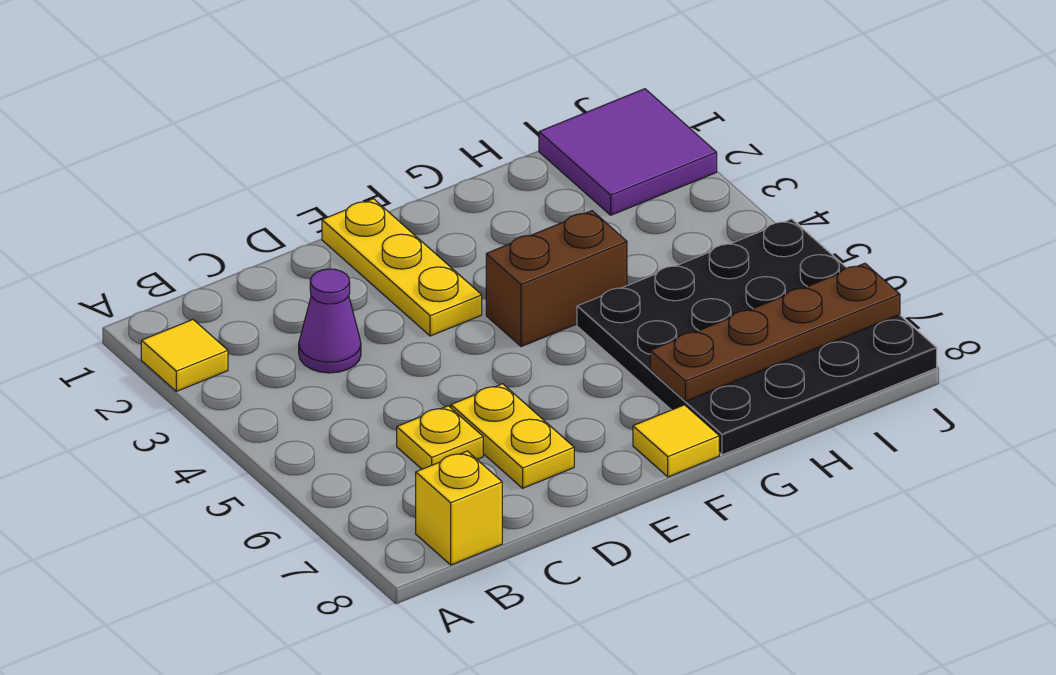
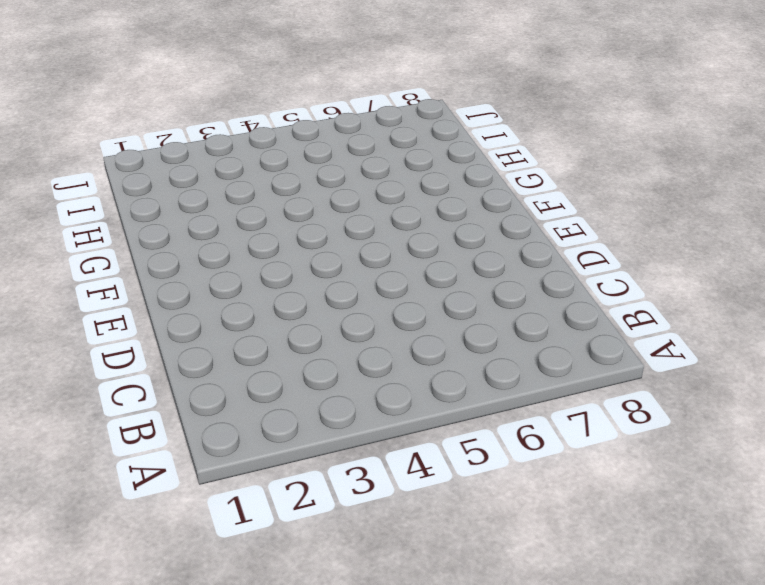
none -> yellow 1x1 tile [141,320,228,391]
none -> yellow 1x1 brick [416,451,502,565]

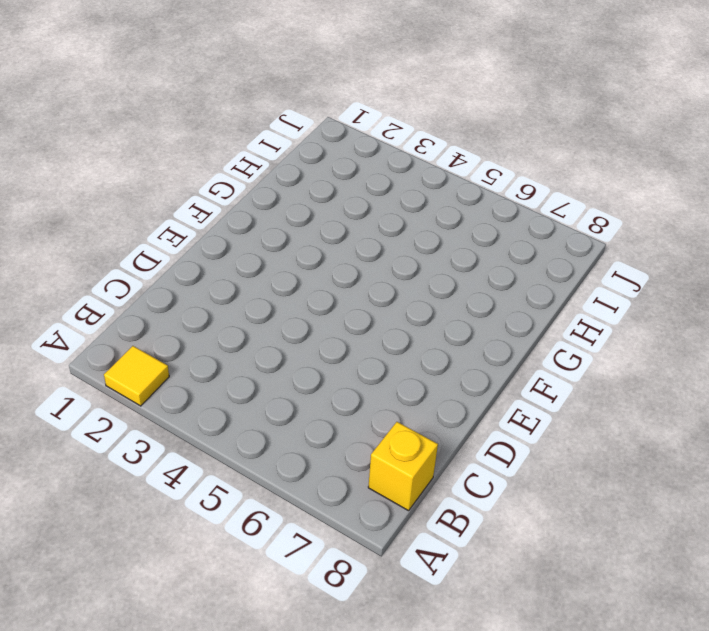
none -> purple 1x1 cone [299,269,361,373]
none -> yellow 1x1 plate [397,406,483,469]

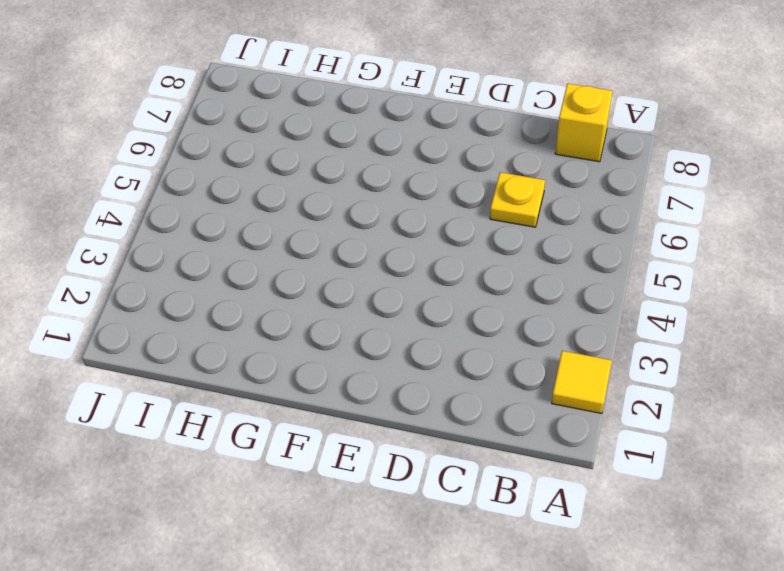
none -> purple 1x1 cone [299,269,361,373]
none -> yellow 1x2 plate [451,384,574,488]

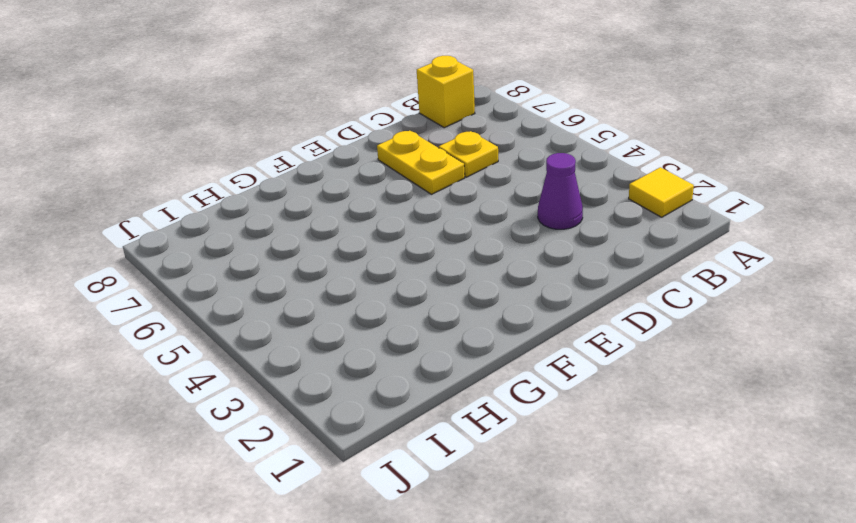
none -> yellow 1x3 plate [322,199,482,336]
none -> brown 1x2 brick [486,211,627,347]

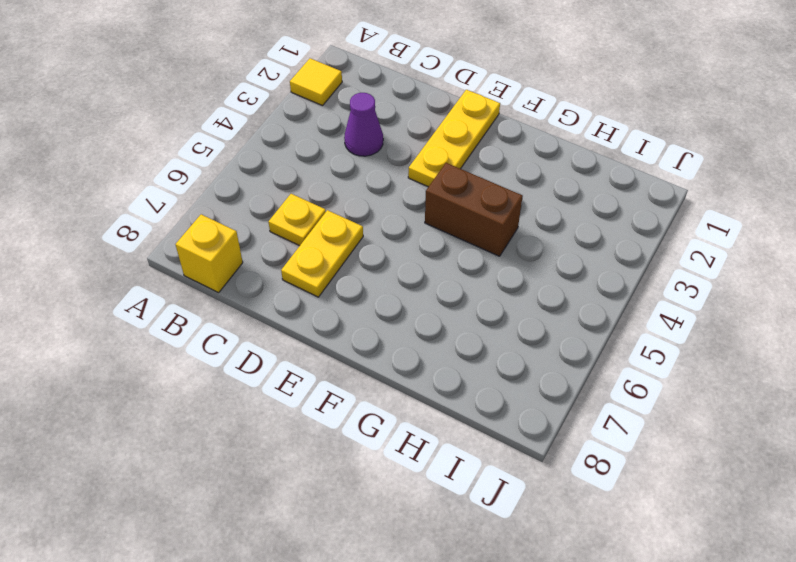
none -> yellow 1x1 tile [633,405,719,477]
none -> black 4x4 plate [577,219,937,455]

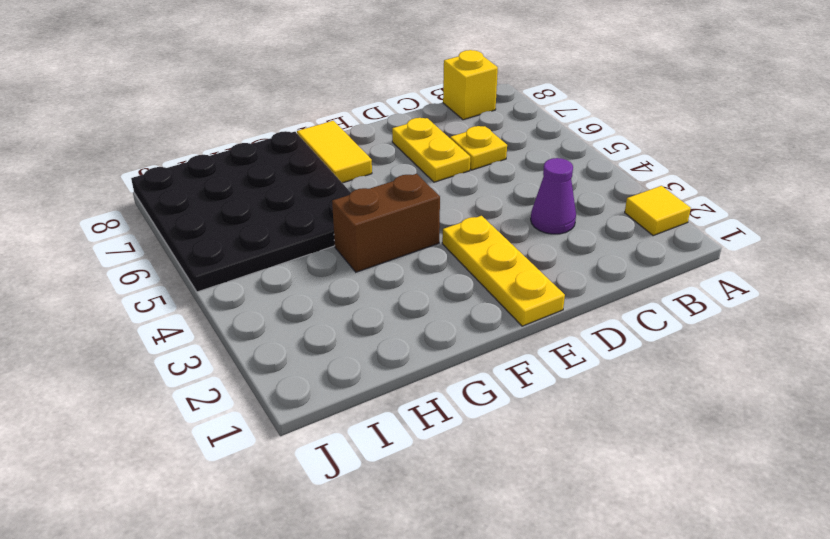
yellow 1x2 tile [297,121,372,183] -> yellow 1x1 tile [633,405,719,477]
none -> purple 2x2 tile [539,89,717,215]
none -> brown 1x4 plate [650,263,900,401]

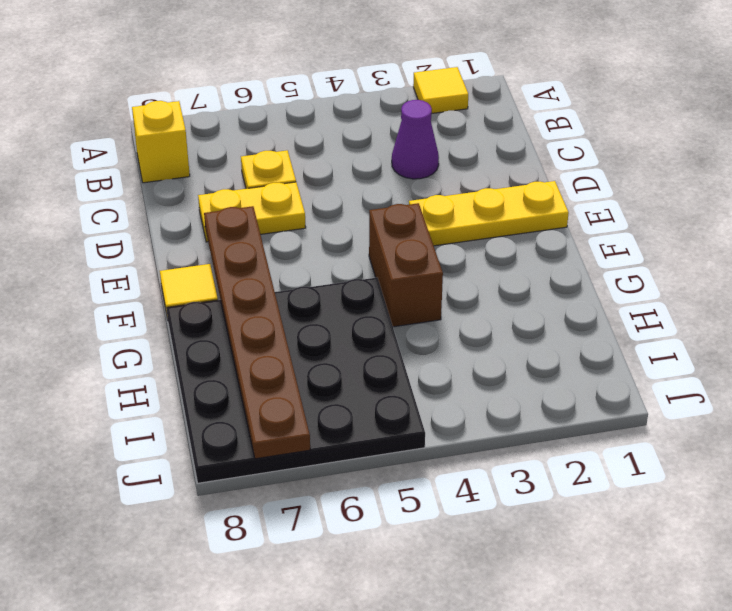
brown 1x6 plate [204,206,310,459] -> brown 1x4 plate [650,263,900,401]
none -> purple 2x2 tile [539,89,717,215]

